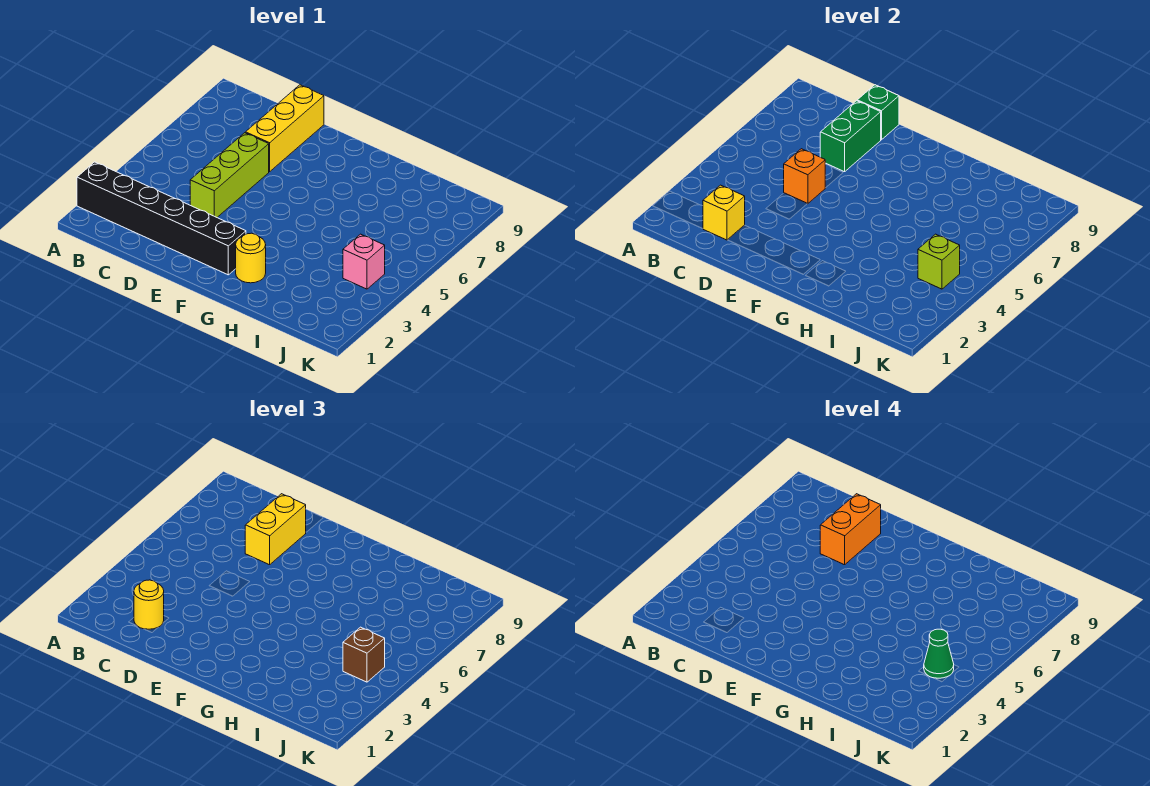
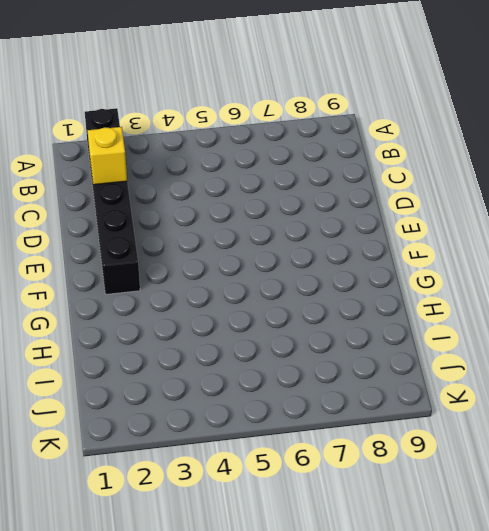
none -> lime 1x3 brick [190,133,269,217]
none -> yellow 1x3 brick [245,85,324,172]
none -> yellow 1x1 round brick [236,233,266,283]

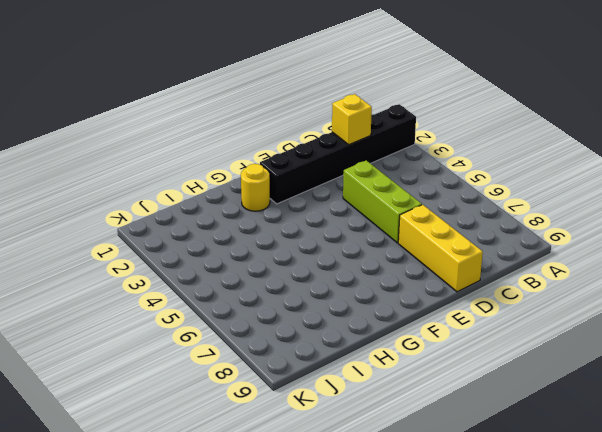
none -> pink 1x1 brick [343,234,385,289]
none -> orange 1x1 brick [784,149,825,204]
none -> green 1x2 brick [820,101,881,172]

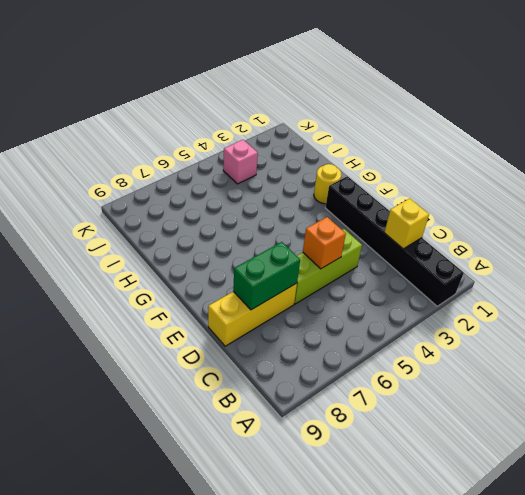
none -> green 1x1 brick [857,85,899,140]
none -> lime 1x1 brick [918,234,960,289]
none -> yellow 1x1 round brick [134,580,164,629]

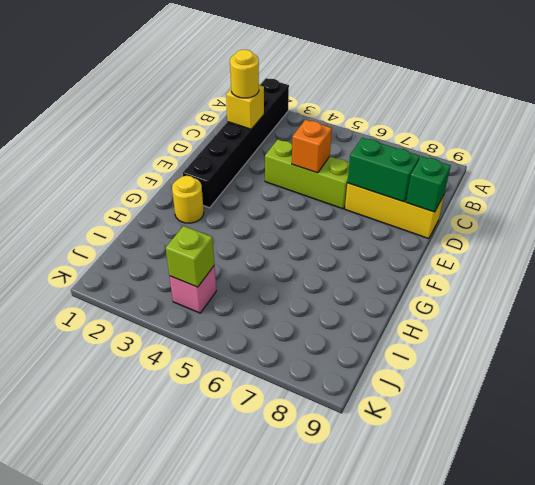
none -> yellow 1x2 brick [245,494,306,565]
none -> brown 1x1 brick [343,627,385,682]
none -> orange 1x2 brick [820,494,881,565]

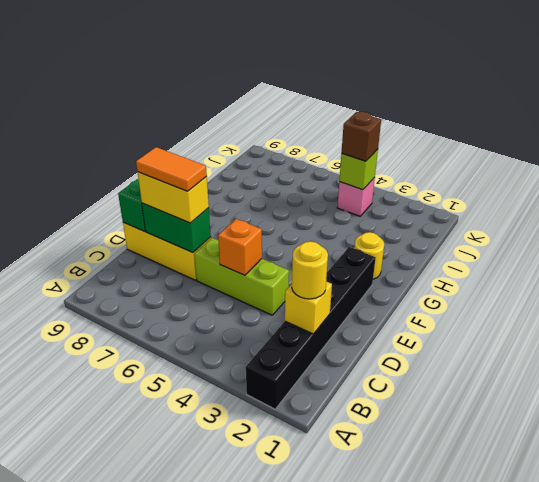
orange 1x2 tile [136,147,207,191] -> orange 1x2 brick [820,494,881,565]
none -> green 1x1 cone [924,629,954,678]

